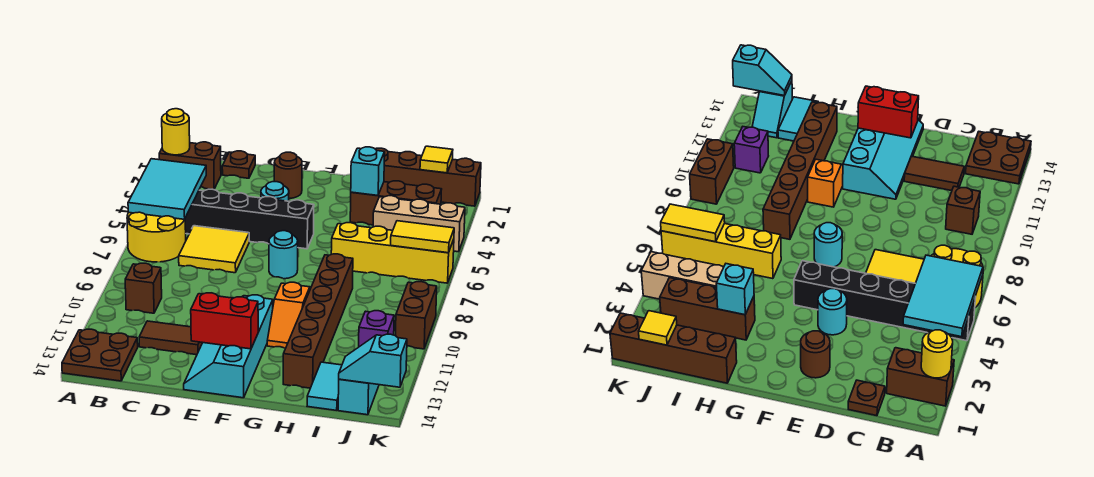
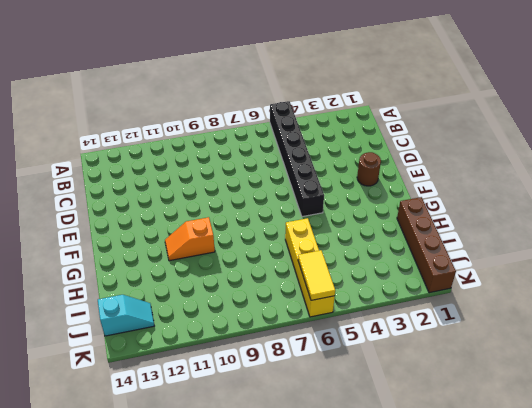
none -> brown 1x2 brick [159,142,221,190]
none -> yellow 2x2 round brick [127,212,186,262]
none -> brown 2x2 plate [62,329,138,381]

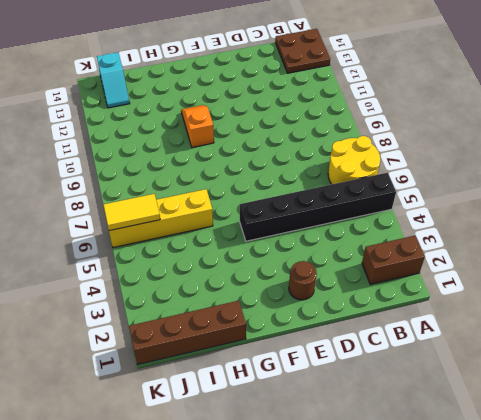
none -> brown 1x1 brick [125,263,162,313]
none -> brown 1x1 plate [222,151,255,178]
none -> yellow 2x2 tile [179,226,249,273]

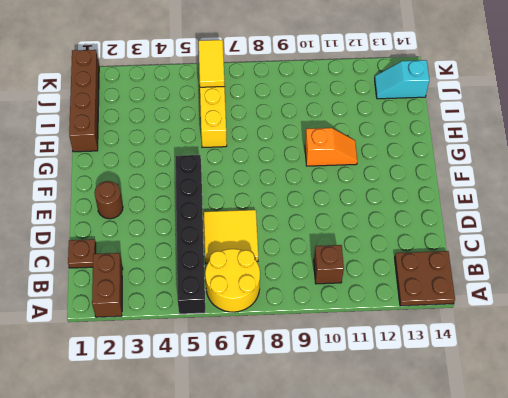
none -> brown 1x2 tile [139,321,202,355]
none -> cyan 1x1 round brick [261,182,289,201]
none -> cyan 2x4 slope [184,295,273,398]

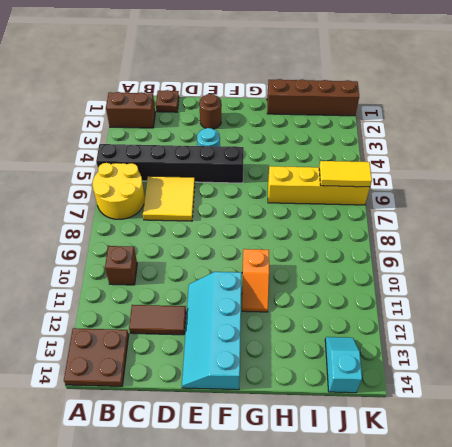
none -> cyan 1x1 round brick [269,231,298,279]
none -> brown 1x3 brick [350,181,442,225]
none -> brown 1x6 brick [283,254,353,388]

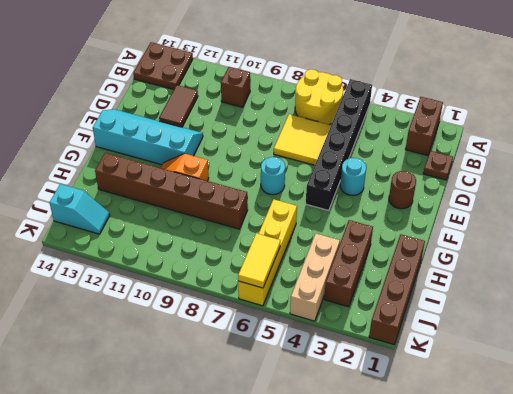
none -> cyan 1x2 tile [307,362,342,410]
none -> purple 1x1 brick [359,311,394,347]
none -> brown 1x2 brick [395,282,437,349]

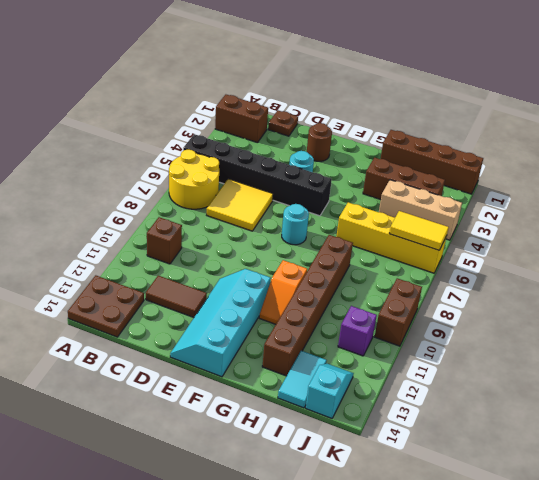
none -> yellow 1x1 round brick [162,109,190,155]
none -> cyan 2x3 tile [128,159,206,219]
none -> red 1x2 brick [191,293,258,349]

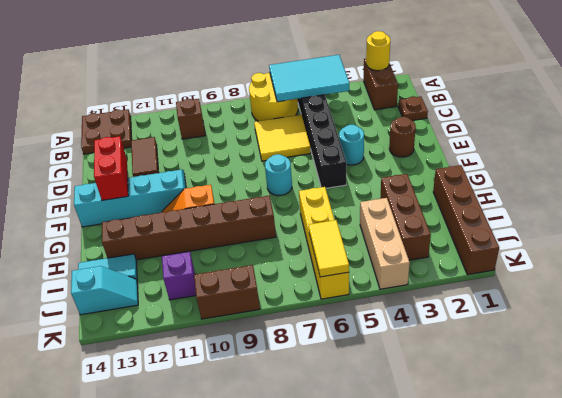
none -> cyan 1x1 brick [351,147,385,196]
none -> yellow 1x1 tile [420,146,453,173]
none -> cyan 1x2 slope [339,334,407,387]

